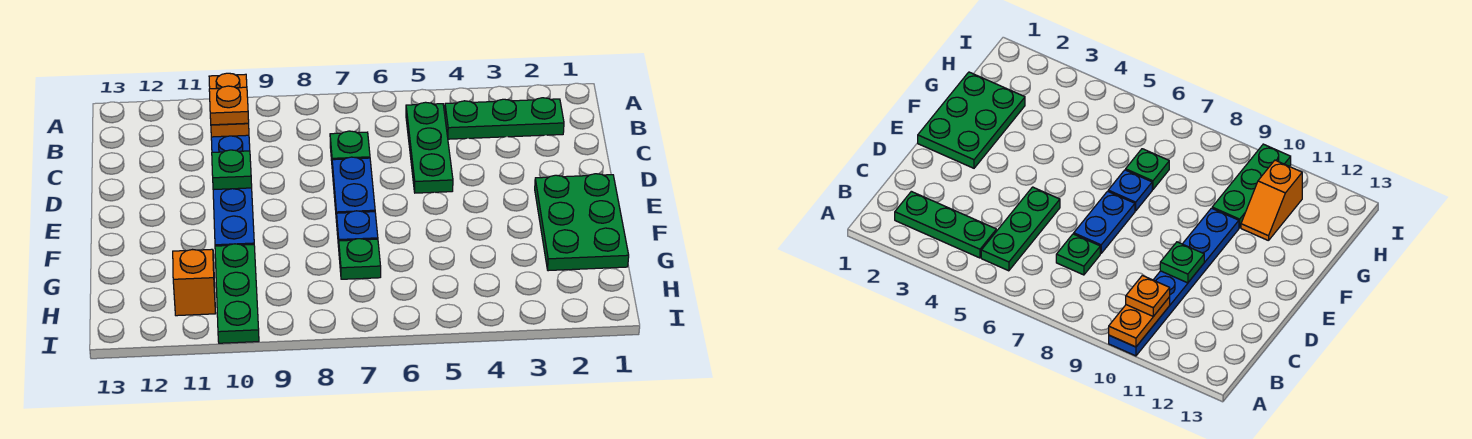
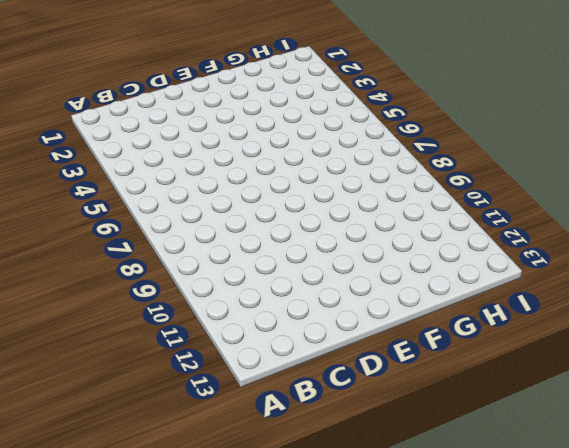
none -> blue 1x6 plate [211,135,254,246]
none -> green 1x3 plate [445,98,564,139]
none -> green 1x3 plate [406,102,453,193]

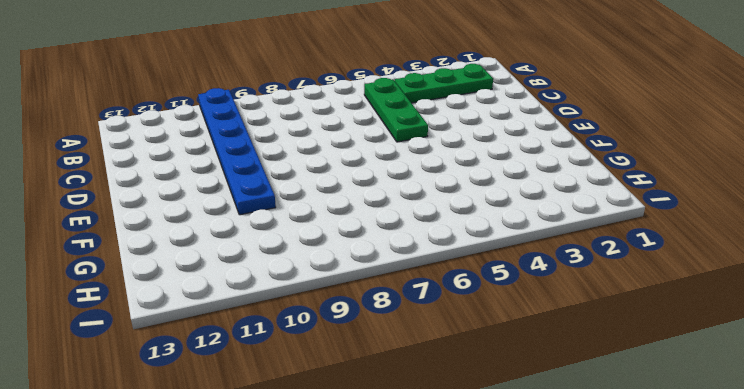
none -> green 1x1 plate [330,131,370,161]
none -> blue 1x2 plate [332,157,375,222]
none -> green 2x3 plate [535,174,629,271]

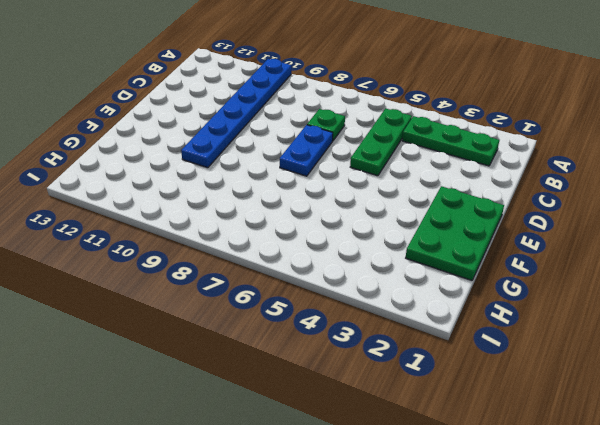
none -> blue 1x1 plate [337,211,378,247]
none -> green 1x1 plate [339,239,381,279]
none -> green 1x3 plate [215,244,259,343]

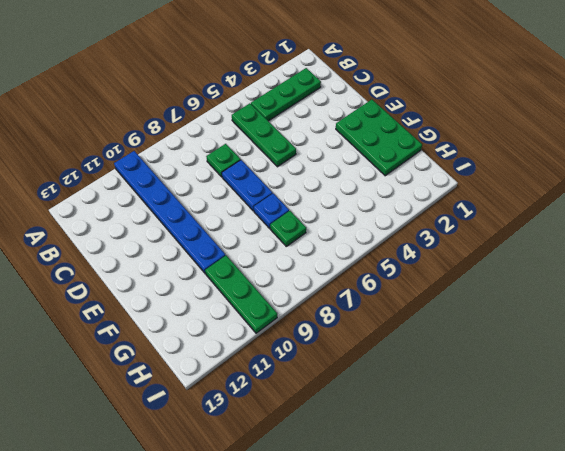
none -> orange 1x2 slope [173,249,216,316]
none -> orange 1x2 plate [209,73,249,137]
none -> green 1x1 plate [212,150,252,190]

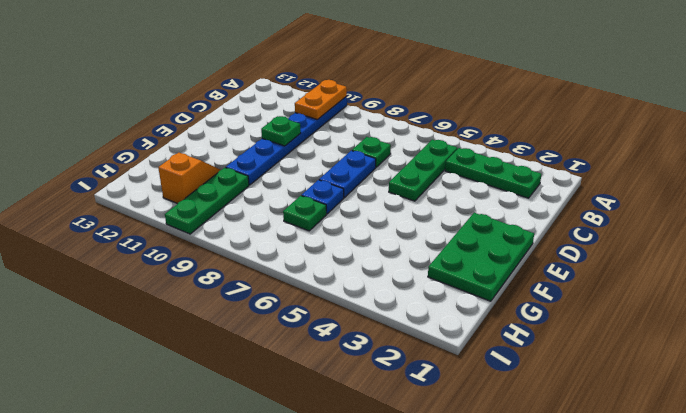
none -> orange 1x1 plate [209,86,249,125]

